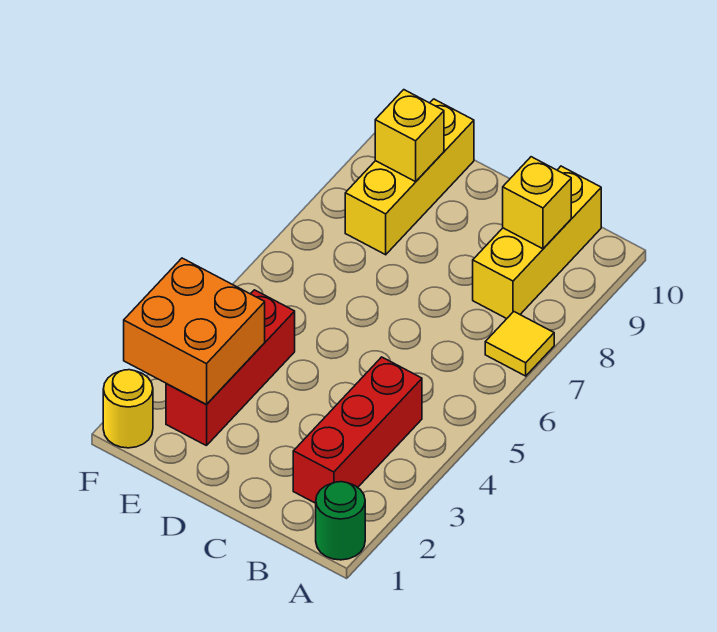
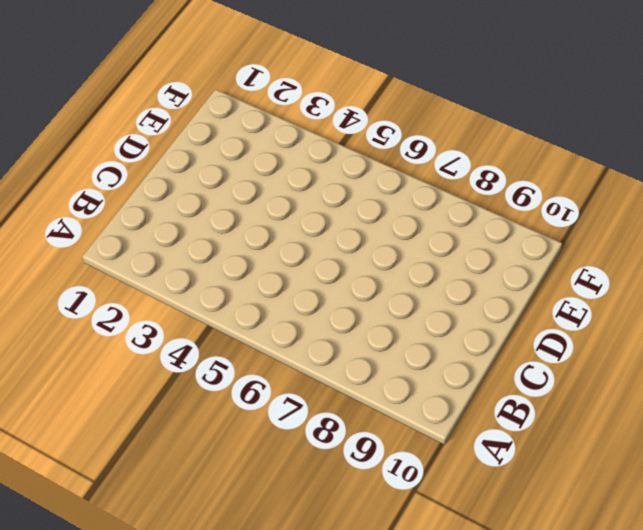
none -> green 1x1 round brick [316,482,365,560]
none -> yellow 1x1 tile [485,312,554,376]

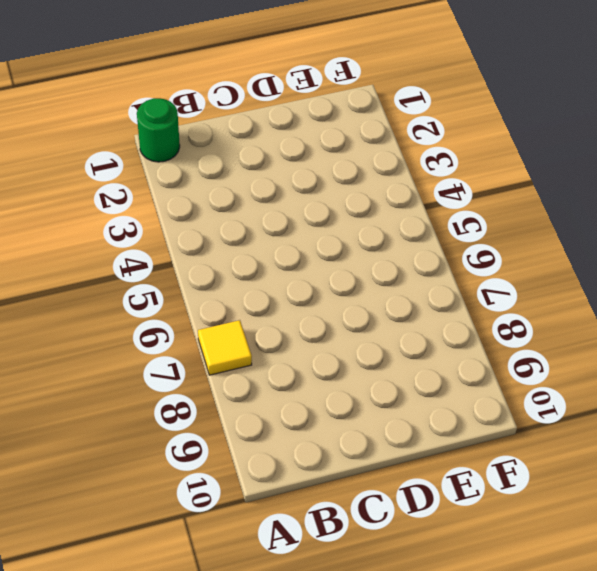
none -> red 1x3 brick [293,357,422,503]
none -> yellow 1x3 brick [473,166,601,319]

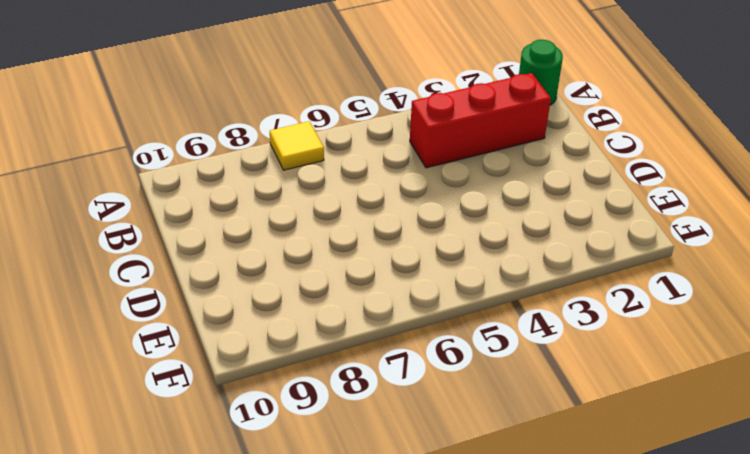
none -> yellow 1x3 brick [473,166,601,319]
none -> red 1x3 brick [166,290,295,446]

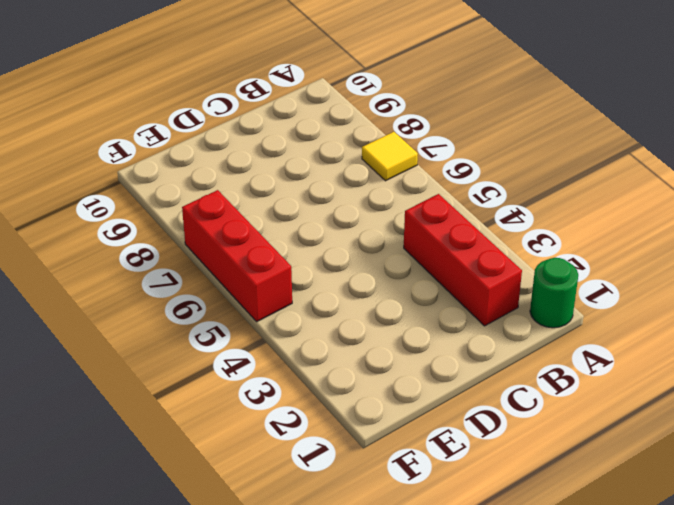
red 1x3 brick [182,190,292,321] -> red 1x3 brick moved to [166,290,295,446]
none -> yellow 1x3 brick [473,166,601,319]
none -> yellow 1x3 brick [345,99,474,255]

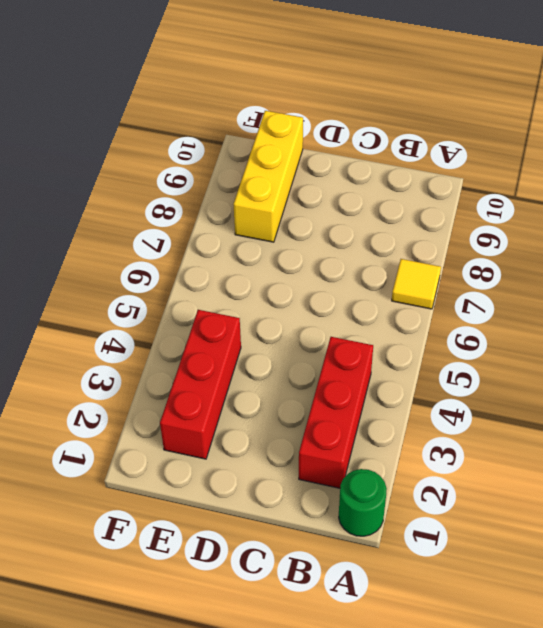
none -> yellow 1x3 brick [473,166,601,319]
none -> yellow 1x1 round brick [103,370,153,448]

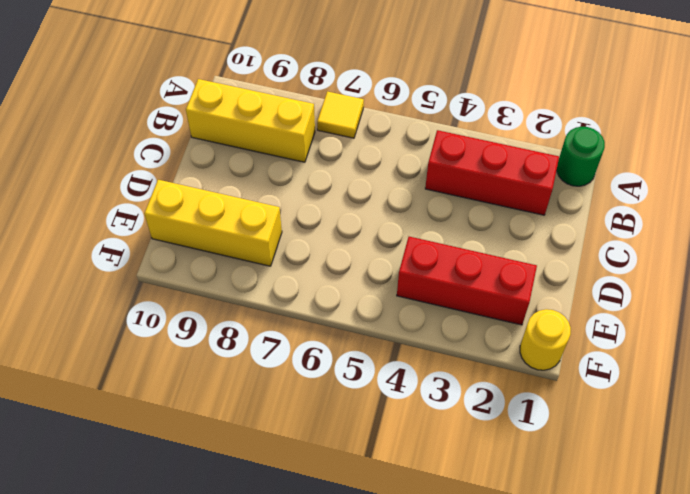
none -> yellow 1x1 brick [503,157,571,249]
none -> orange 2x2 brick [124,258,265,405]

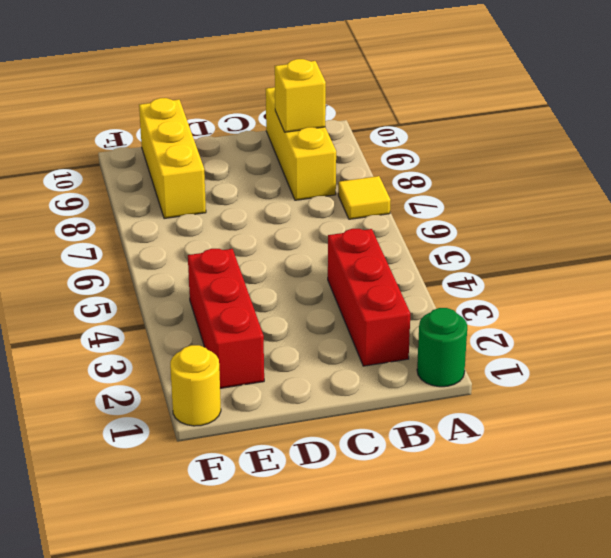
none -> orange 2x2 brick [124,258,265,405]
none -> yellow 1x1 brick [375,90,444,182]

